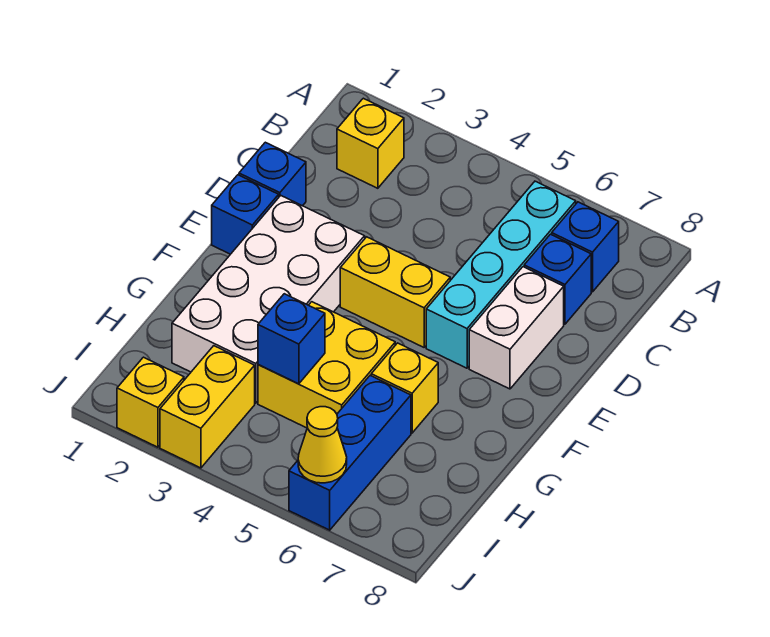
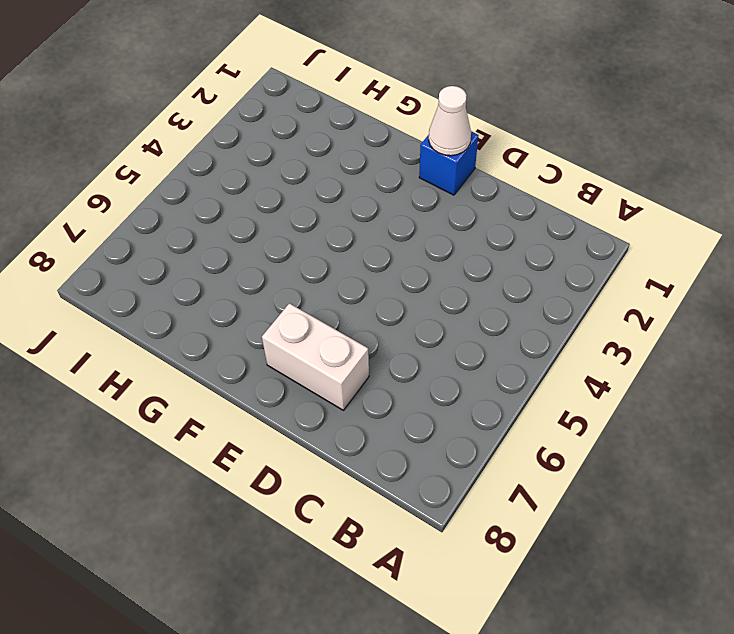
white 1x1 cone [429,86,471,156] -> none
none -> yellow 1x1 brick [337,98,404,188]
none -> cyan 1x4 brick [426,181,576,368]
none -> blue 1x1 brick [552,202,619,292]

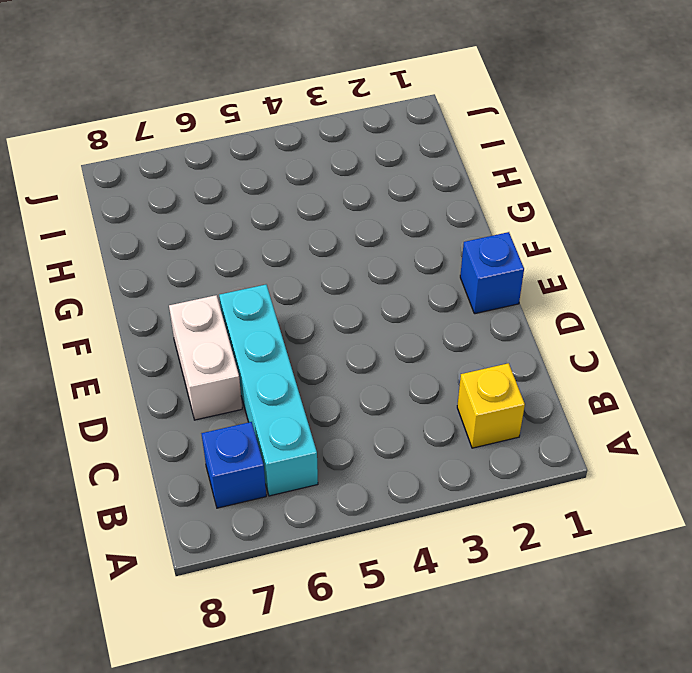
none -> blue 1x1 brick [524,234,591,324]
none -> blue 1x1 brick [239,142,306,206]
none -> white 2x4 brick [172,196,365,403]

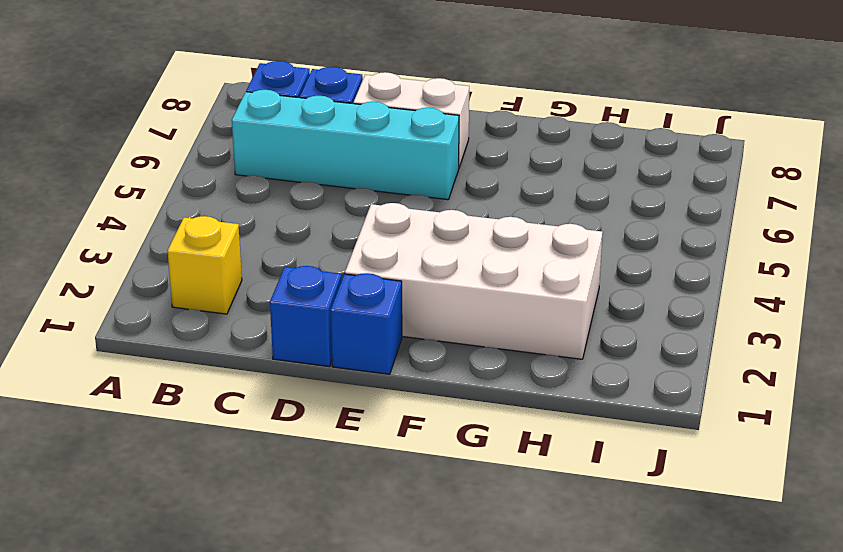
none -> yellow 1x2 brick [340,237,450,347]
none -> yellow 2x2 brick [258,302,395,428]
none -> yellow 1x1 brick [371,343,438,433]

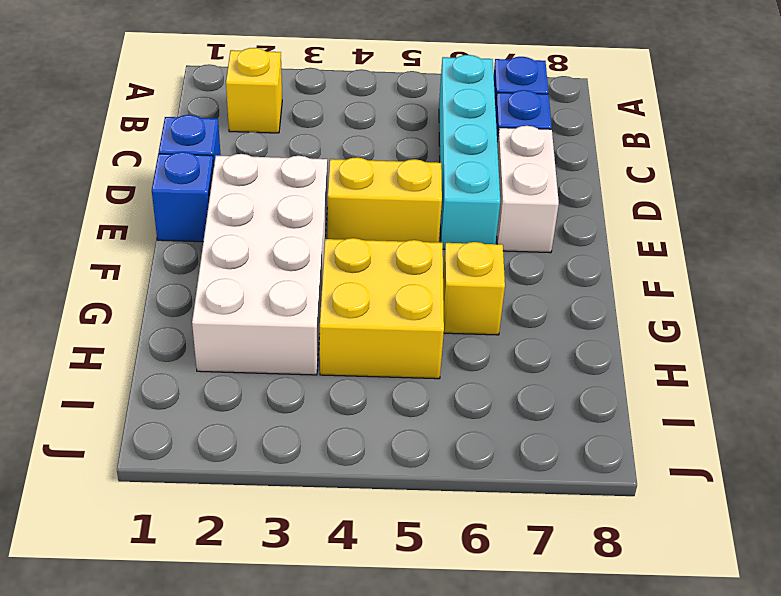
none -> blue 1x3 brick [289,376,411,530]
none -> yellow 1x2 brick [160,346,255,468]
none -> yellow 1x1 brick [117,357,184,447]

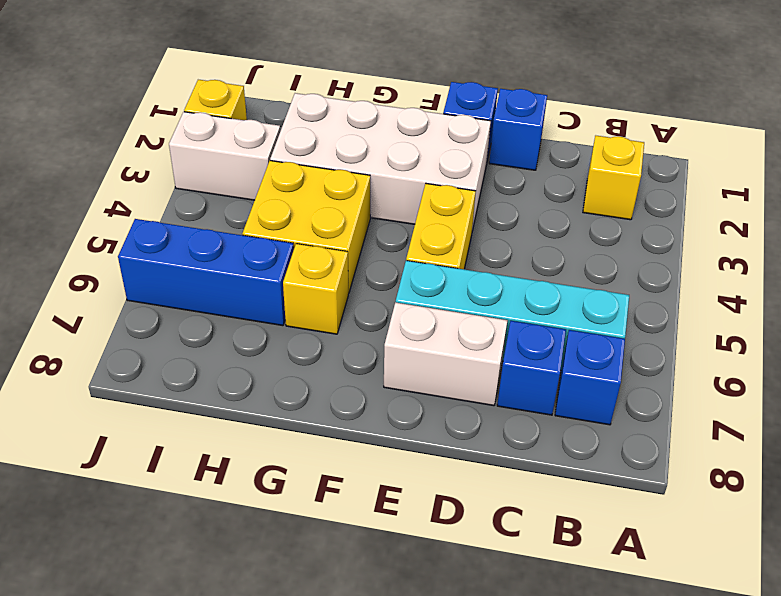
white 1x2 brick [169,112,280,200] -> yellow 1x2 brick [160,346,255,468]
none -> blue 1x1 brick [258,294,325,384]
none -> yellow 1x1 cone [298,407,347,483]

